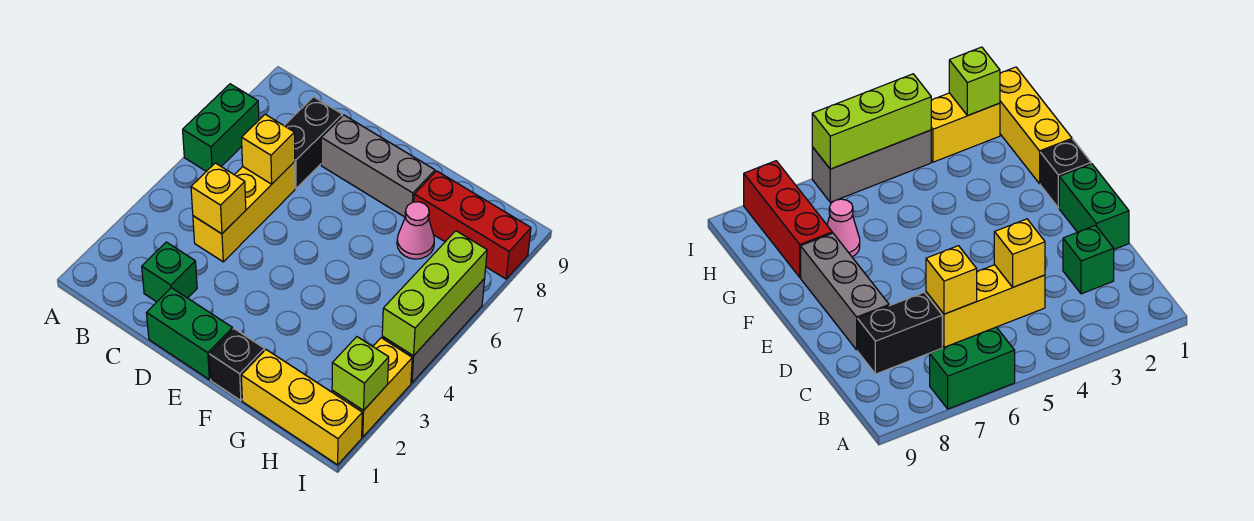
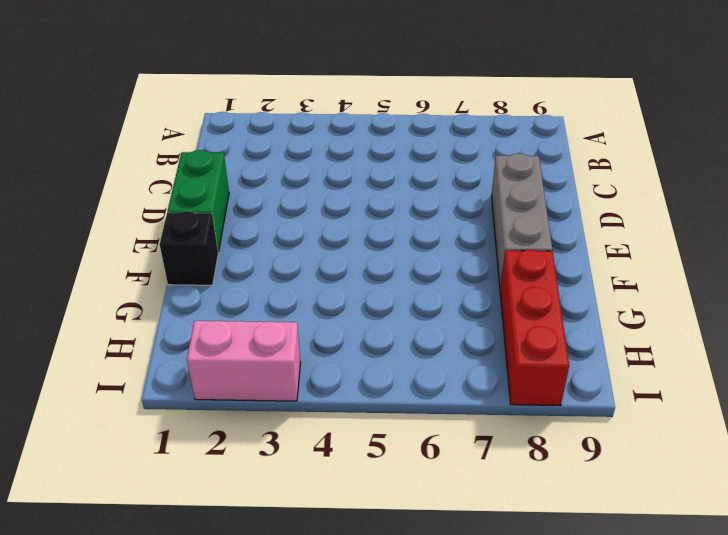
pink 1x2 brick [187,321,301,401] -> yellow 1x2 brick [332,338,412,437]
none -> green 1x2 brick [183,84,259,171]
none -> green 1x1 brick [142,242,197,302]
none -> yellow 1x3 brick [193,162,295,262]

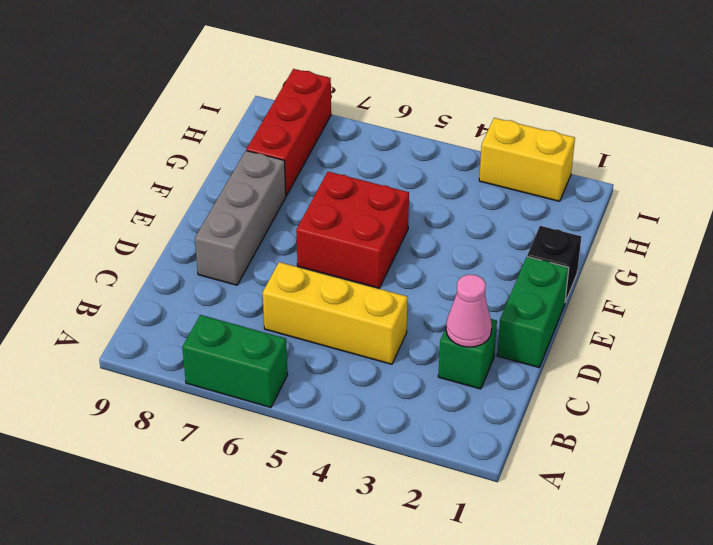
pink 1x1 cone [446,274,492,347] -> pink 1x1 cone moved to [397,202,434,259]
red 2x2 brick [296,172,409,288] -> none
none -> black 1x2 brick [284,97,342,188]
none -> yellow 1x3 brick [241,350,362,465]
none -> grey 1x3 brick [382,279,485,383]

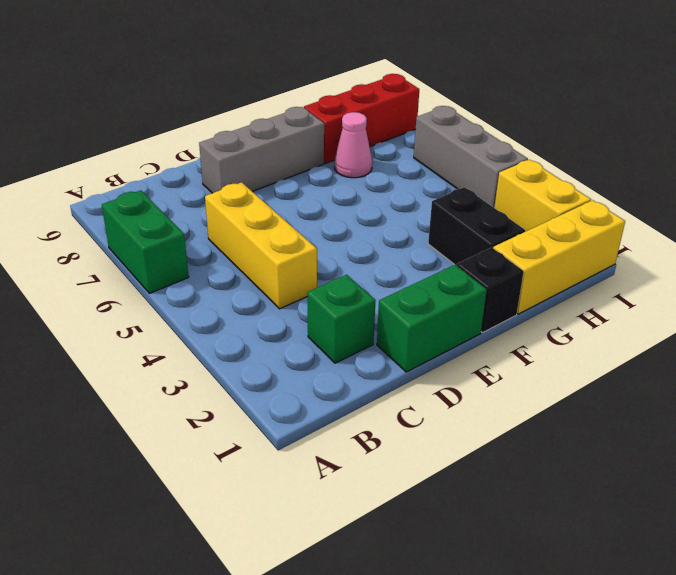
black 1x2 brick [428,187,525,266] -> black 1x2 brick moved to [284,97,342,188]
none -> yellow 1x1 brick [191,163,246,234]
none -> yellow 1x1 brick [242,114,295,184]
none -> lime 1x1 brick [332,337,389,411]

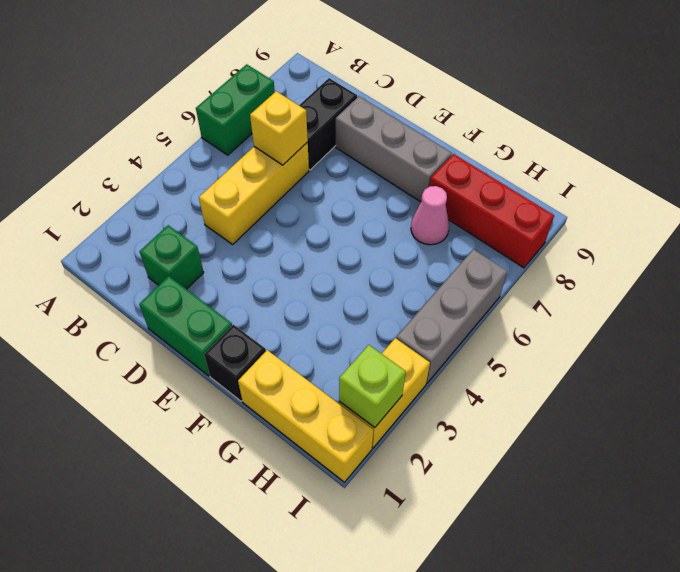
none -> yellow 1x1 brick [191,163,246,234]
none -> lime 1x3 brick [382,231,487,356]

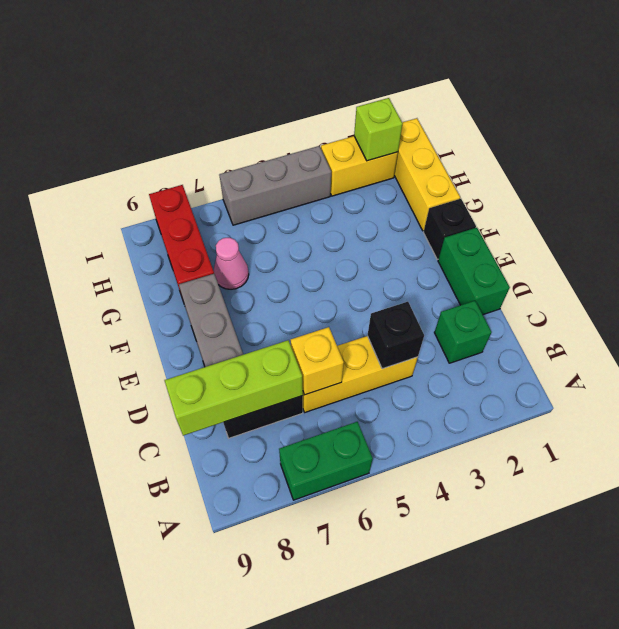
black 1x1 brick [367,302,424,369] -> yellow 1x1 brick [191,163,246,234]
lime 1x3 brick [165,340,303,436] -> lime 1x3 brick moved to [382,231,487,356]

